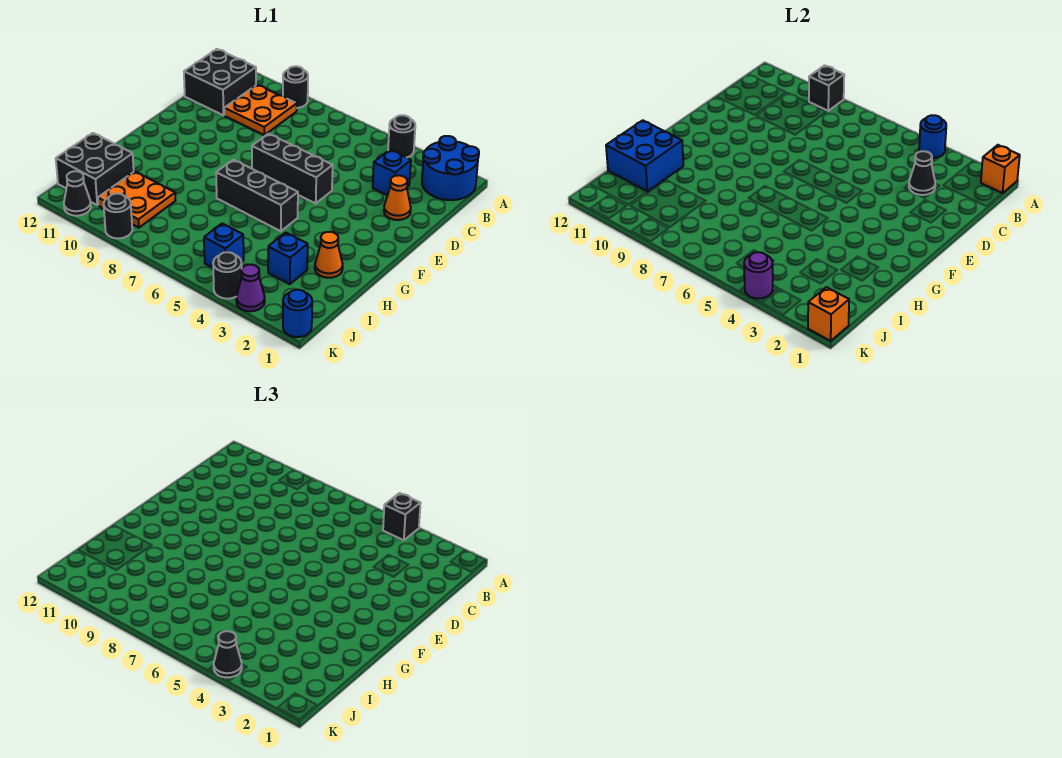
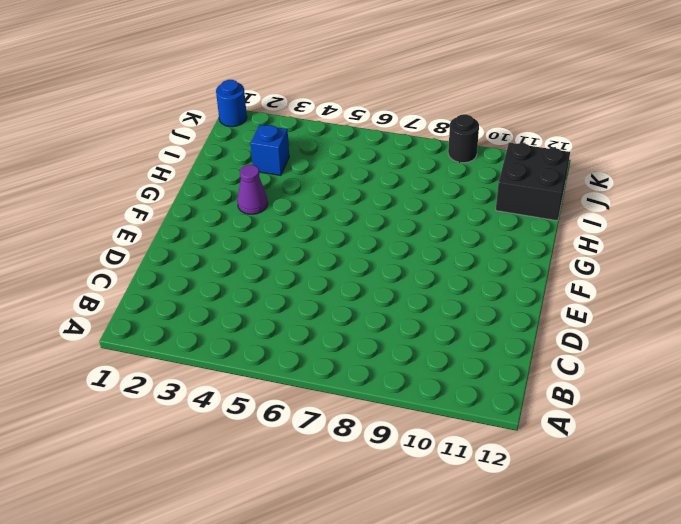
purple 1x1 cone [237,165,268,214] -> purple 1x1 cone moved to [236,265,265,311]
none -> blue 2x2 round brick [422,136,479,200]
none -> black 1x1 round brick [388,115,415,158]
none -> black 1x1 round brick [283,66,308,108]

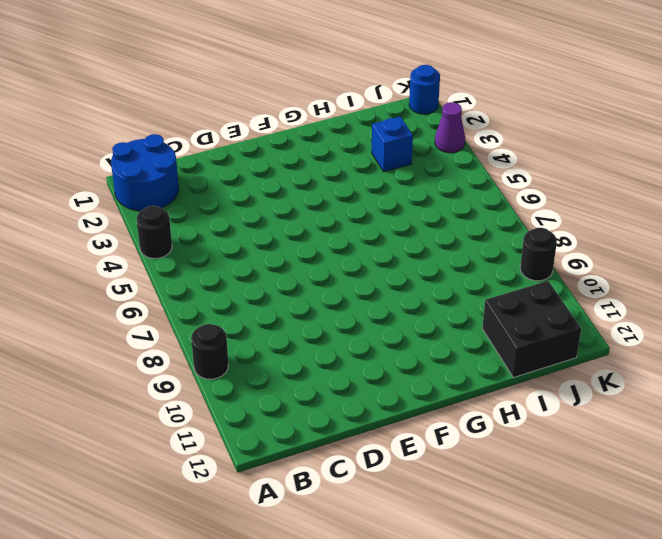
none -> orange 2x2 plate [224,85,297,135]
none -> black 2x2 brick [184,49,256,115]
none -> blue 1x1 brick [373,150,411,195]

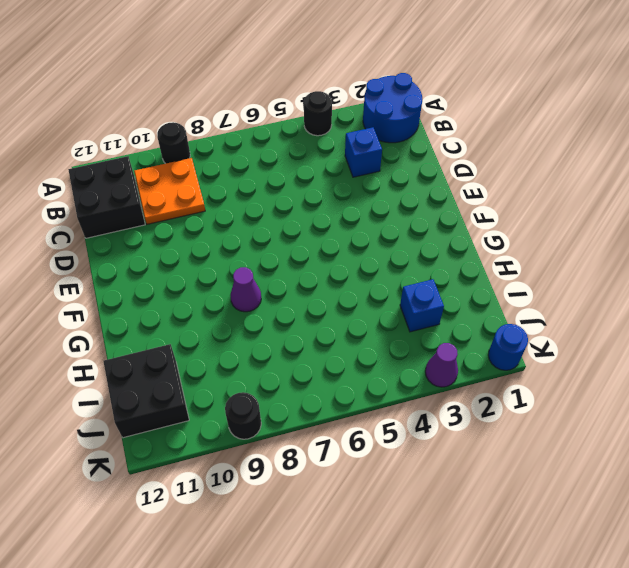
purple 1x1 cone [230,267,261,312] -> none
none -> orange 1x1 cone [384,175,411,220]
none -> black 1x3 brick [252,134,333,203]
none -> black 1x3 brick [216,160,298,231]

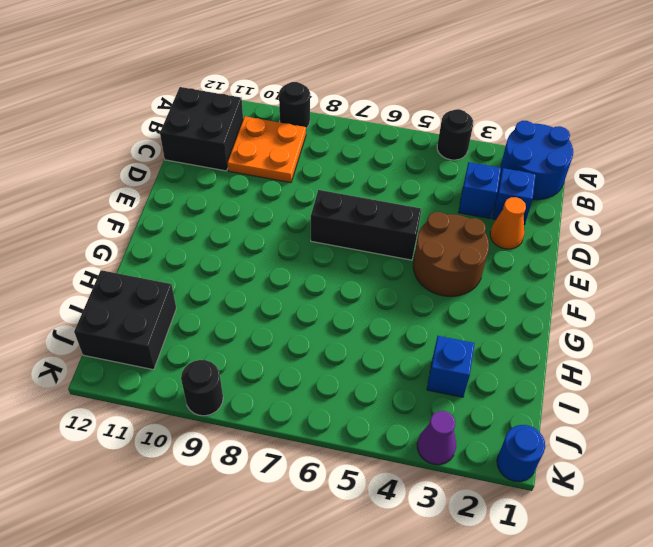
blue 1x1 brick [492,168,536,225] -> blue 1x1 brick moved to [204,224,244,268]
brown 2x2 round brick [413,212,489,296] -> none
none -> black 1x3 brick [216,160,298,231]
none -> orange 1x1 cone [315,232,343,278]
none -> orange 2x2 plate [98,171,175,228]

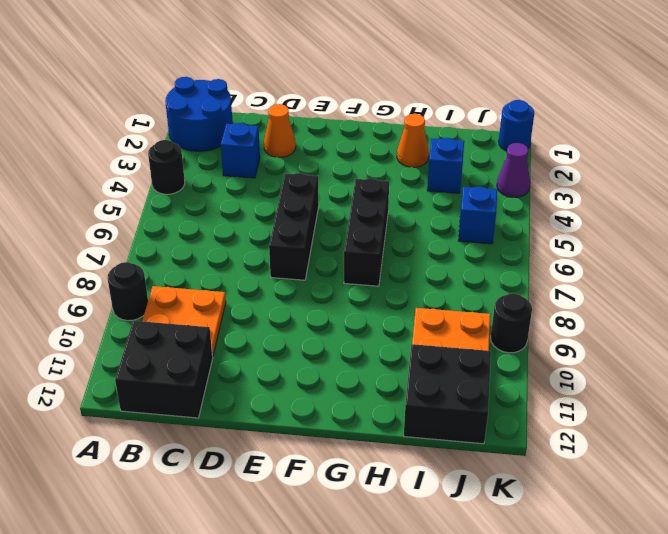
none -> black 1x1 round brick [213,252,242,299]
none -> black 1x1 cone [64,171,91,216]
none -> orange 1x1 brick [981,145,1020,193]

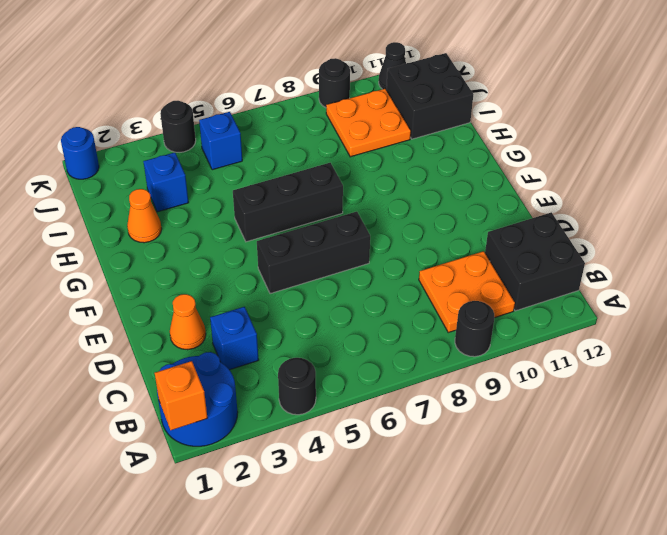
none -> purple 1x1 cone [236,265,265,311]
none -> blue 1x1 round brick [919,115,946,158]
none -> black 1x1 brick [809,65,844,111]

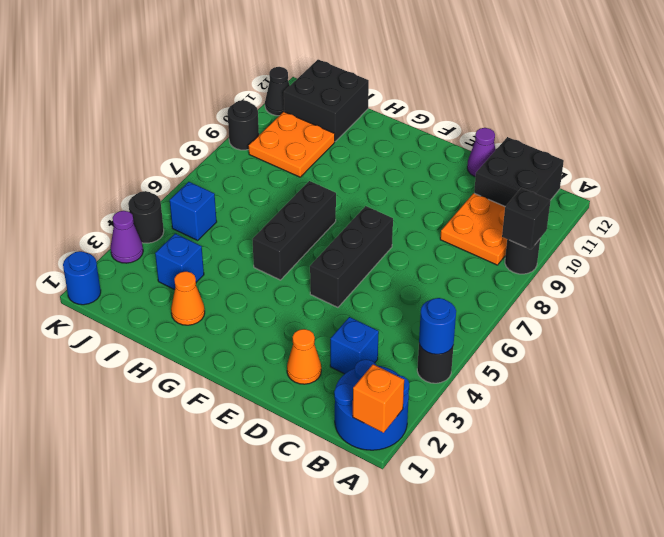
purple 1x1 cone [467,128,496,177] -> none
none -> black 1x1 cone [909,151,935,195]
none -> blue 2x2 brick [606,120,683,192]
none -> orange 1x1 brick [808,287,849,341]

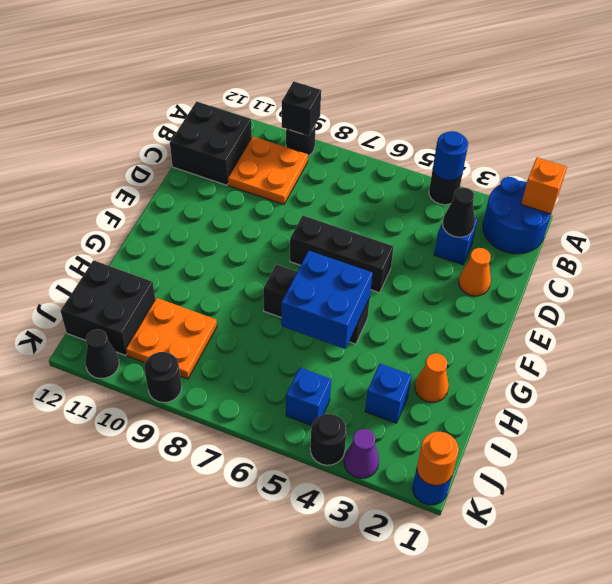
blue 2x2 brick [281,251,373,349] -> blue 2x2 brick moved to [606,120,683,192]
orange 1x1 round brick [417,432,459,485] -> orange 1x1 brick [808,287,849,341]
none -> purple 1x1 round brick [744,252,773,298]
none -> black 1x1 brick [383,493,421,540]
none -> black 1x1 cone [214,631,242,677]

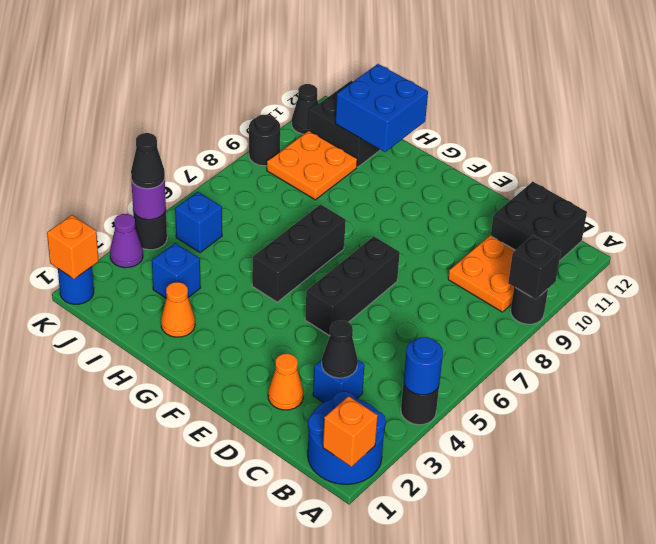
none -> black 1x1 brick [383,493,421,540]

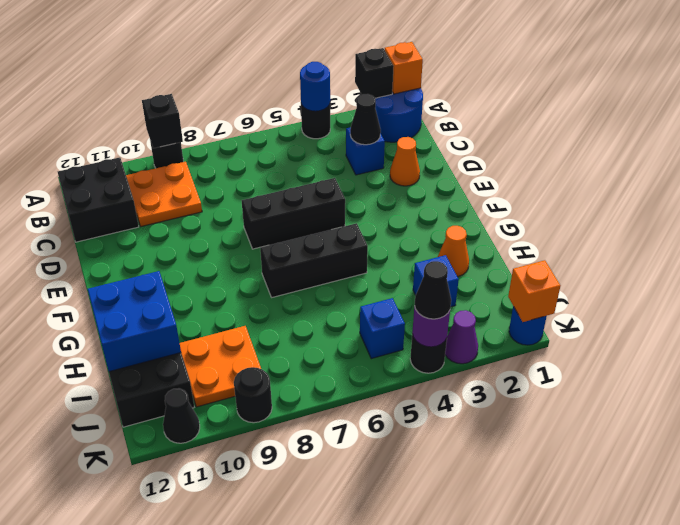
black 1x1 brick [355,48,394,98] -> black 1x1 brick moved to [383,493,421,540]

